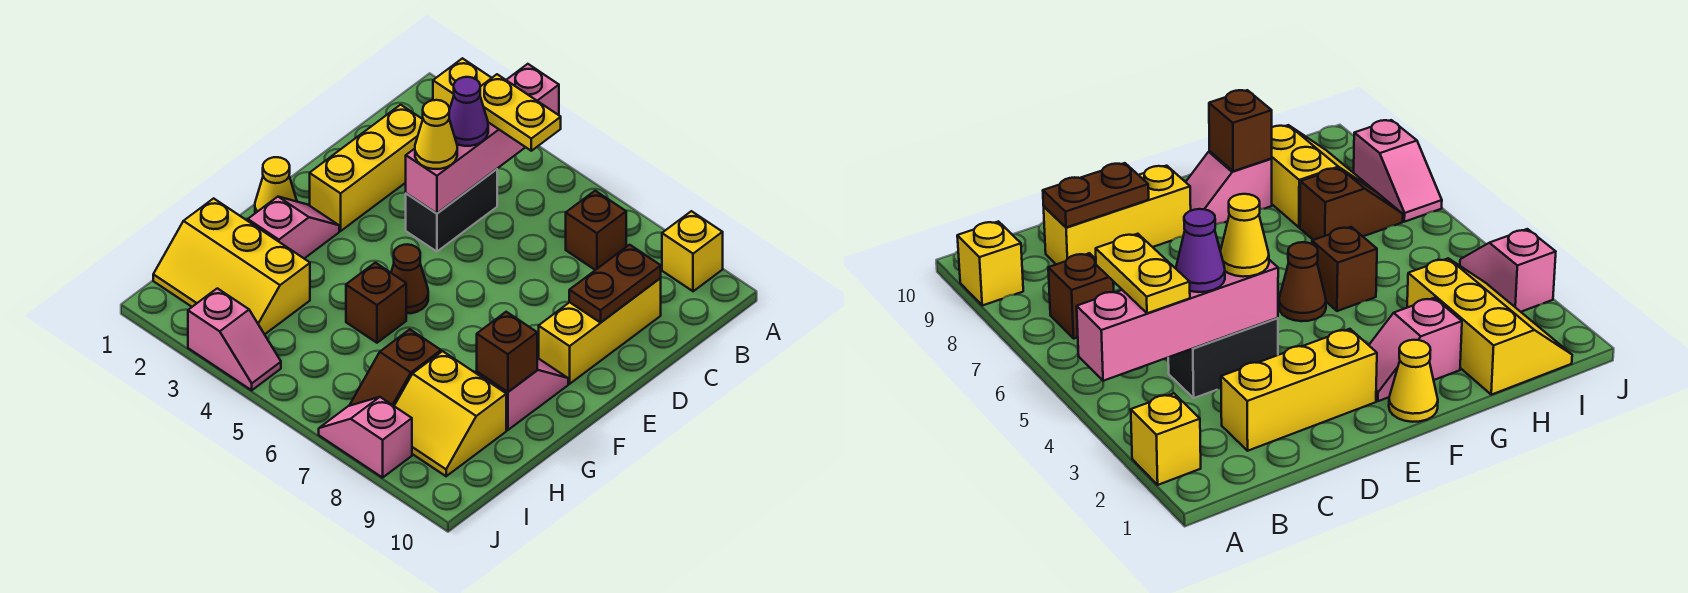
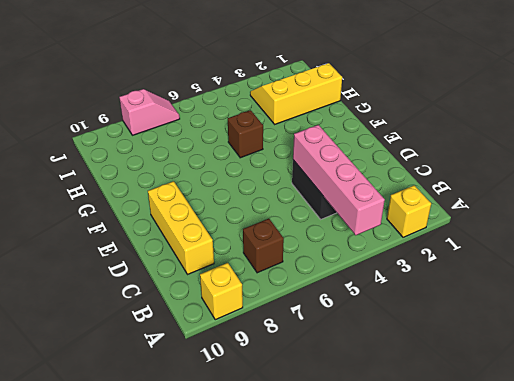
none -> yellow 1x3 brick [310,105,423,231]
none -> yellow 1x1 cone [255,157,297,213]
none -> pink 1x2 slope [248,197,339,258]

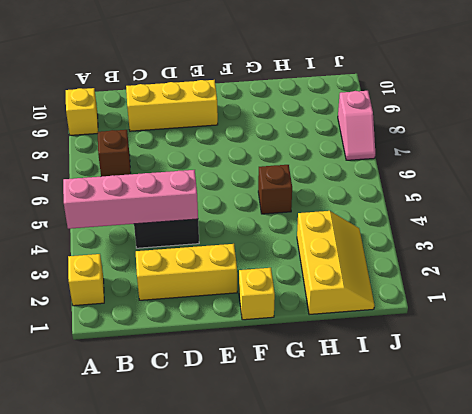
yellow 1x1 brick [239,268,275,320] -> yellow 1x1 cone [255,157,297,213]
none -> pink 1x2 slope [248,197,339,258]
none -> brown 1x1 cone [391,244,428,313]
none -> pink 1x2 slope [477,358,568,430]

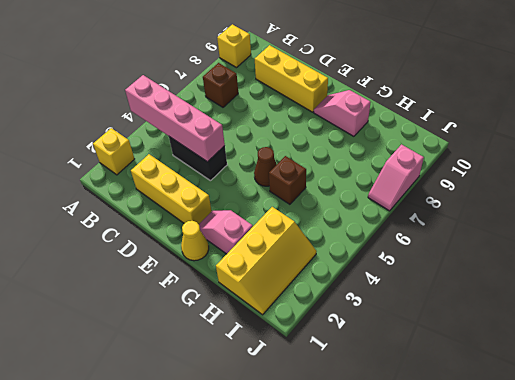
none -> brown 1x2 slope [350,329,441,406]
none -> yellow 2x2 slope [394,351,506,476]
none -> pink 1x2 slope [188,288,281,390]

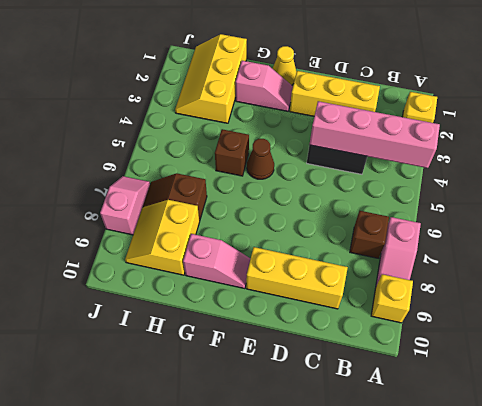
pink 1x2 slope [376,217,421,286] -> pink 1x2 slope moved to [188,288,281,390]
none -> brown 1x2 plate [569,245,661,323]
none -> brown 1x1 brick [477,312,537,392]
none -> yellow 1x2 plate [480,74,561,151]

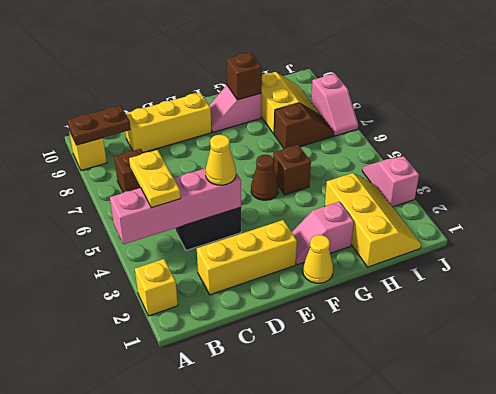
brown 1x2 plate [67,105,131,145] -> brown 1x2 plate moved to [569,245,661,323]
none -> purple 1x1 cone [449,77,488,146]

